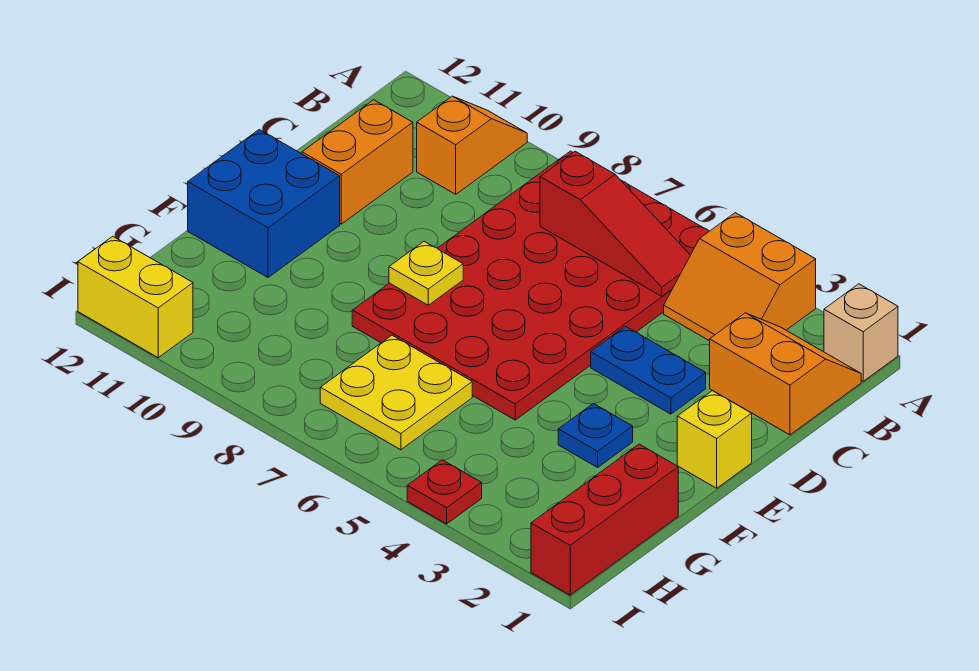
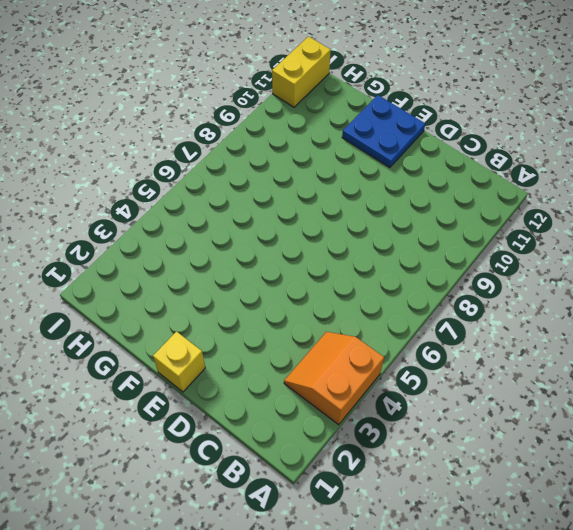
blue 2x2 plate [342,95,425,168] -> blue 2x2 brick [188,130,340,277]
none -> tan 1x1 brick [824,284,898,381]
none -> red 4x6 plate [352,151,709,420]
none -> orange 1x2 slope [417,96,527,194]

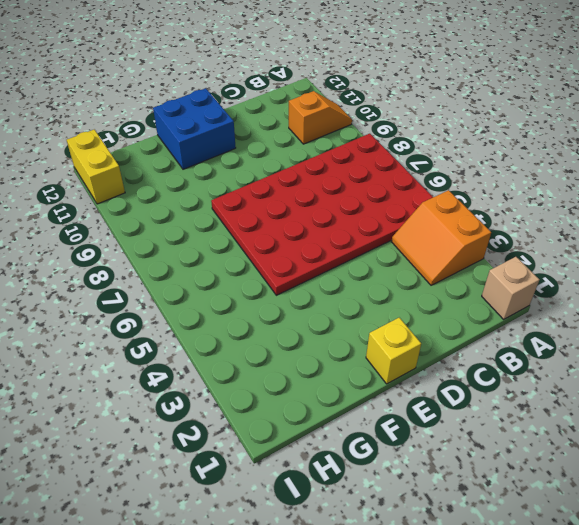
none -> orange 2x2 slope [710,313,861,435]
none -> orange 1x2 brick [302,100,413,224]
none -> blue 1x2 plate [591,326,706,414]

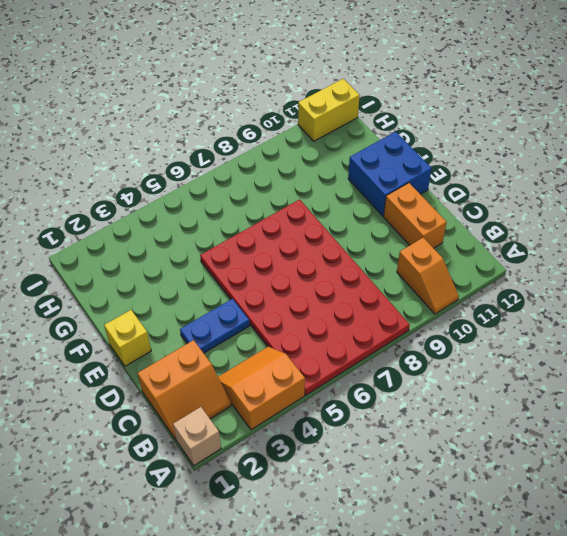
none -> blue 1x1 plate [558,404,633,467]
none -> red 1x3 brick [531,444,678,595]
none -> yellow 2x2 plate [320,335,472,450]

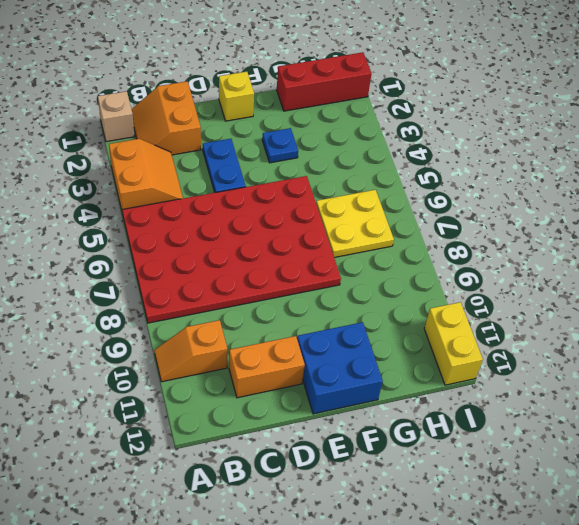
none -> red 1x1 plate [407,460,482,524]
none -> red 1x3 slope [540,151,690,296]
none -> yellow 1x1 plate [389,241,463,305]

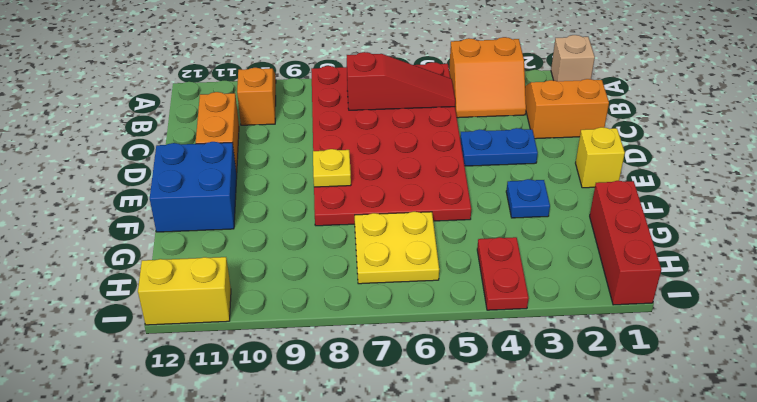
red 1x2 plate [477,237,529,310] -> red 1x1 plate [407,460,482,524]

